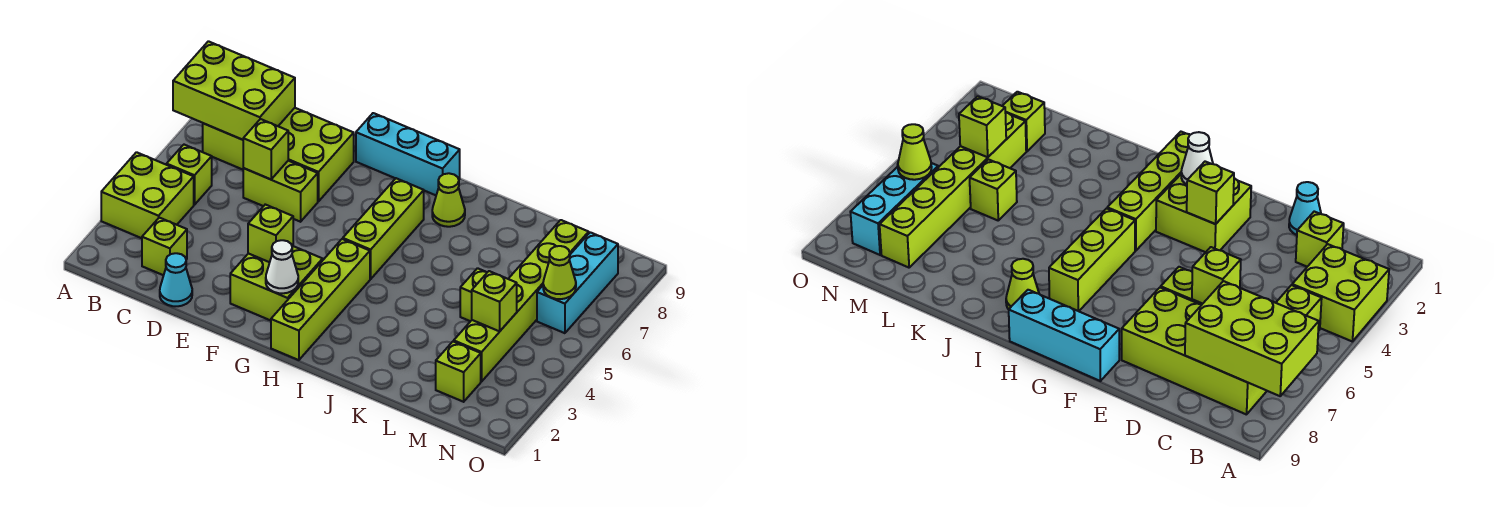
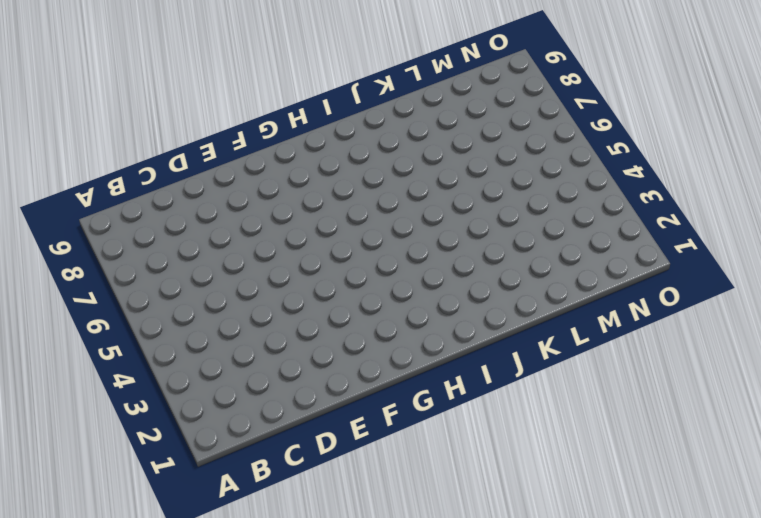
none -> lime 2x2 brick [101,152,194,238]
none -> lime 1x1 brick [167,145,212,205]
none -> lime 2x4 brick [203,108,354,201]

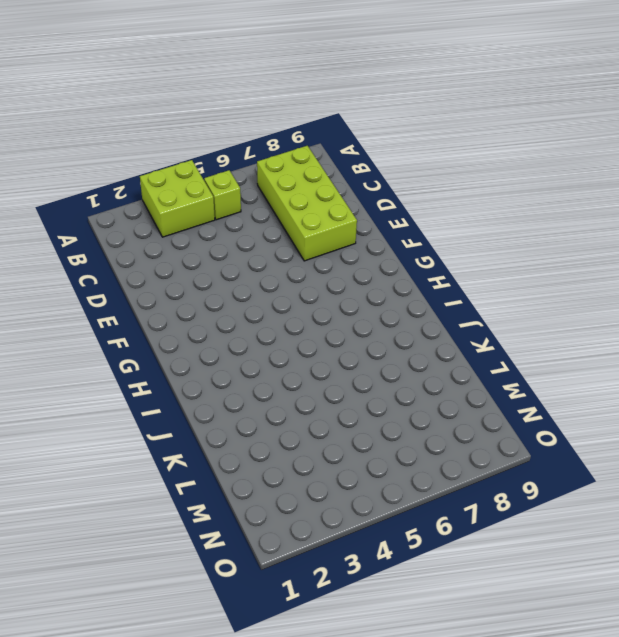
none -> lime 1x1 brick [142,218,187,275]
none -> cyan 1x1 cone [160,253,192,306]
none -> lime 1x2 brick [243,161,318,222]

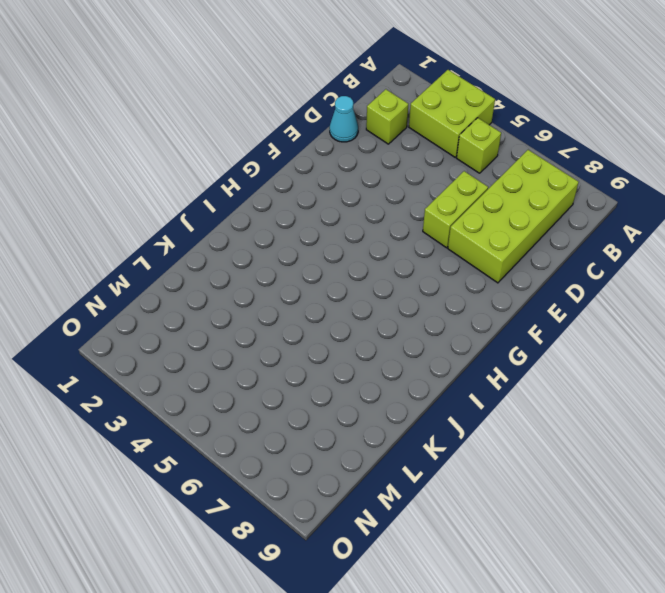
none -> lime 2x2 brick [230,246,323,320]
none -> cyan 1x3 brick [356,113,460,195]
none -> lime 1x4 brick [271,239,370,360]

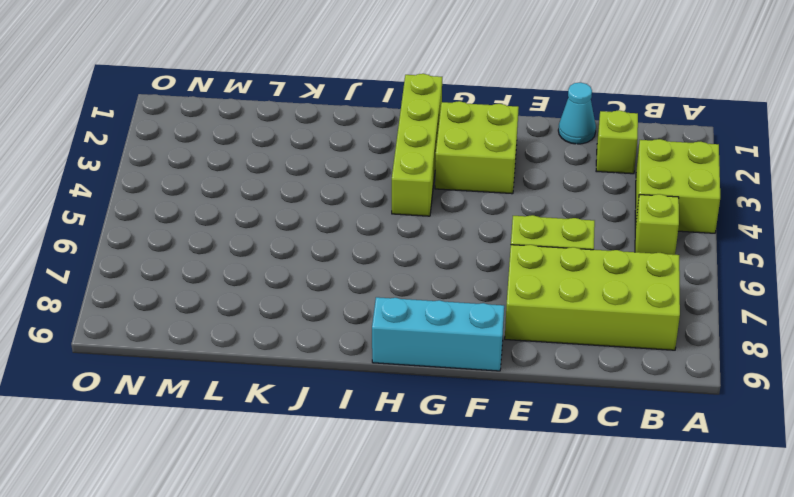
none -> lime 1x3 brick [343,178,424,279]
none -> lime 1x1 cone [432,173,465,227]
none -> lime 1x1 brick [460,268,487,321]

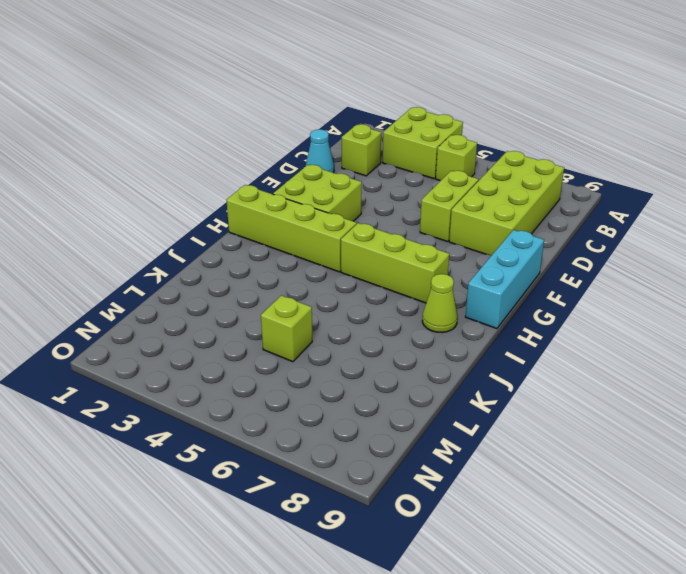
none -> lime 1x1 brick [436,341,481,402]
none -> lime 1x6 brick [454,220,589,382]
none -> cyan 1x3 brick [537,232,618,333]

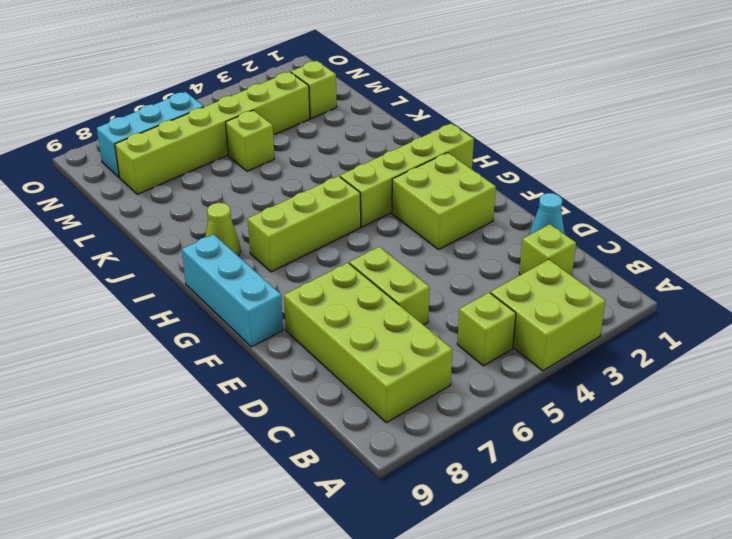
none -> lime 2x3 brick [173,41,295,140]
none -> lime 1x1 brick [243,119,288,179]
none -> lime 1x1 brick [248,205,293,262]

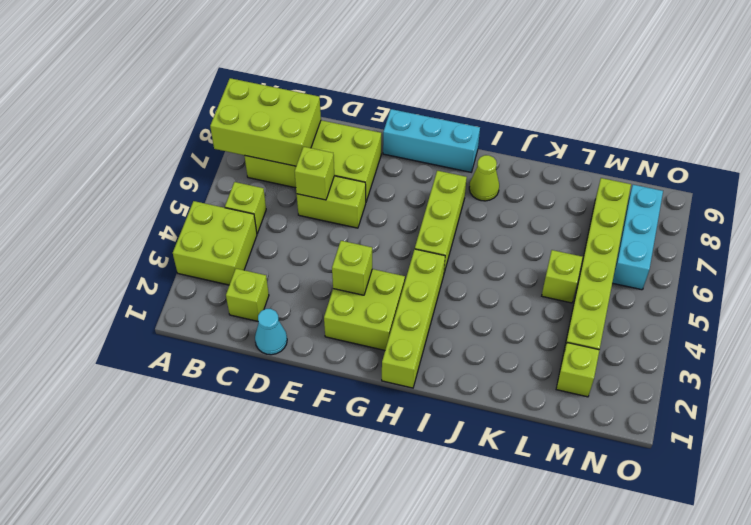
none -> white 1x1 cone [266,240,298,293]
none -> lime 1x1 brick [472,271,517,331]
none -> lime 1x1 cone [543,246,576,299]

